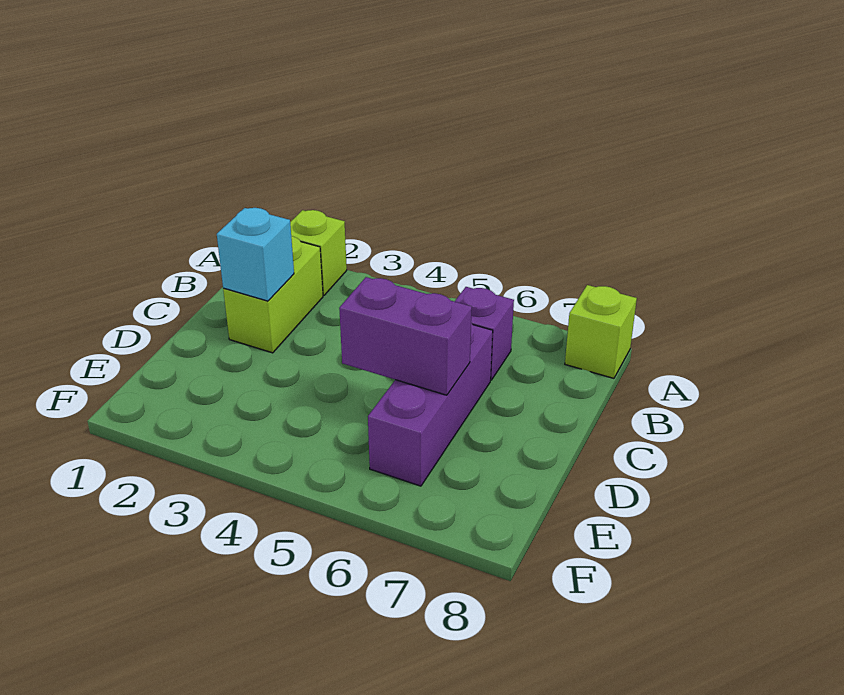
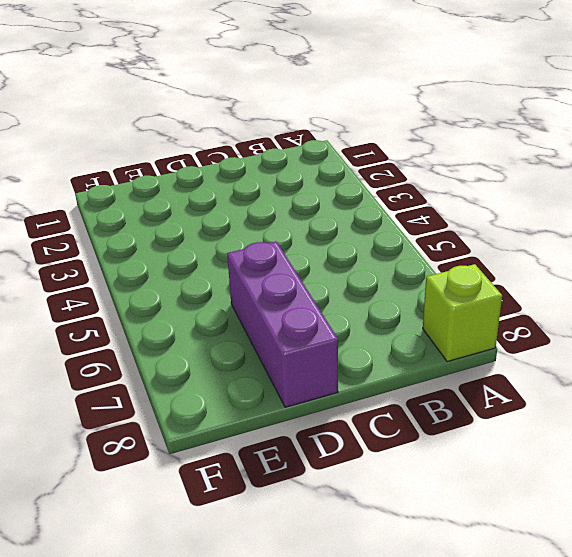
purple 1x3 brick [227,241,338,407] -> purple 1x3 brick turned to [368,323,493,486]
none -> lime 1x1 brick [290,210,347,295]
none -> lime 1x2 brick [223,236,323,353]

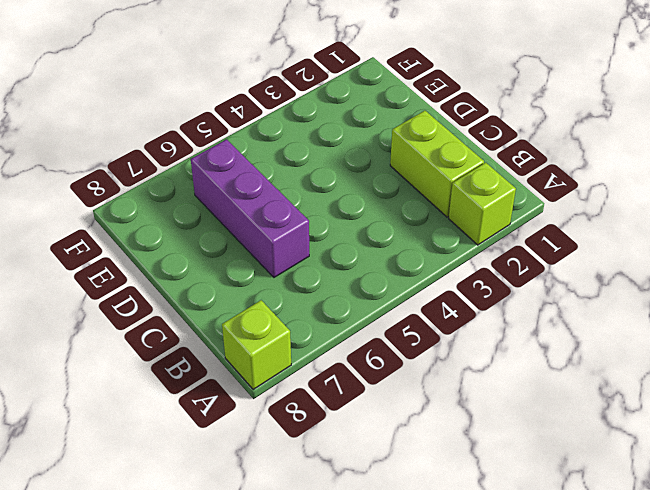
none -> purple 1x1 brick [455,287,514,380]
none -> cyan 1x1 brick [217,208,294,301]

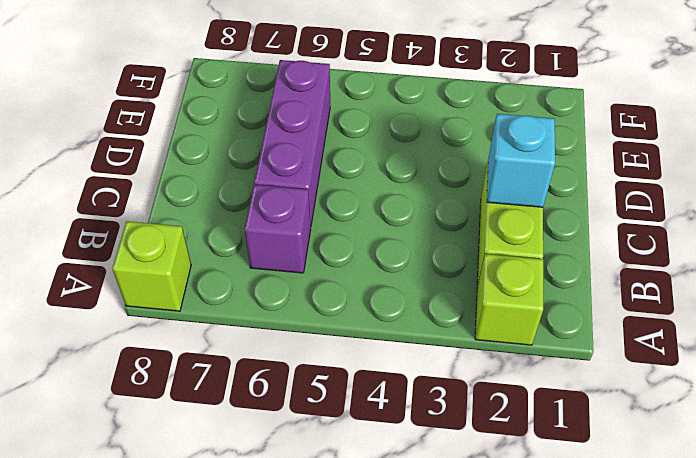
none -> purple 1x2 brick [339,277,472,395]

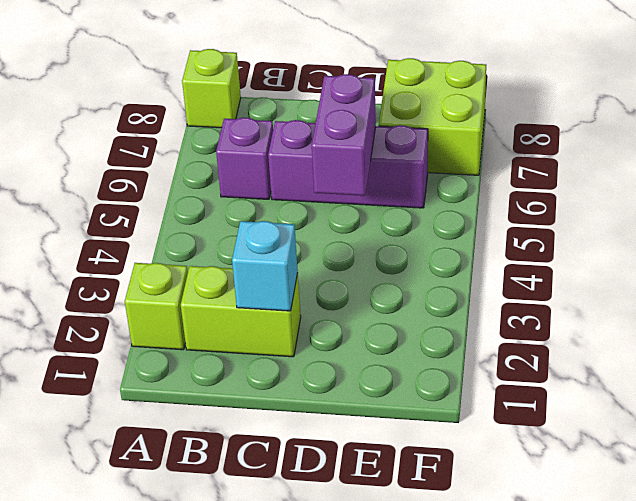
lime 2x2 brick [379,58,486,175] -> none

